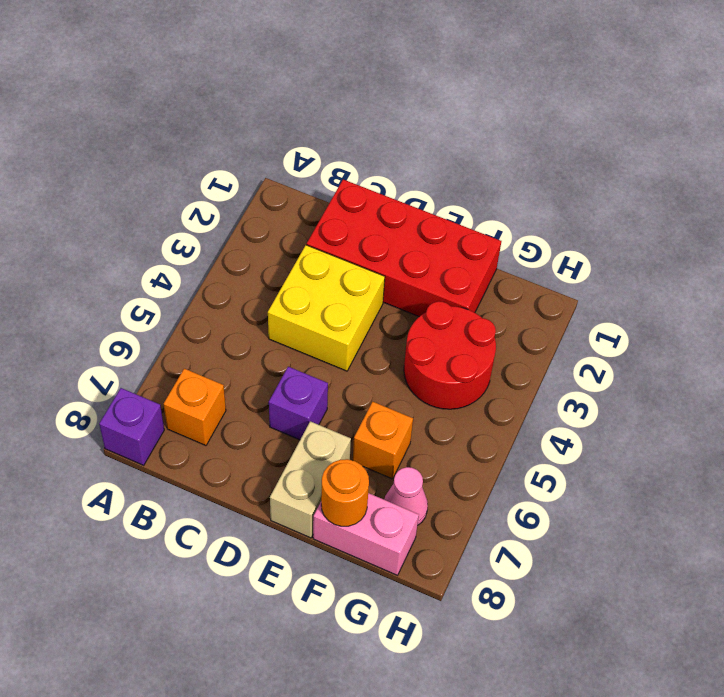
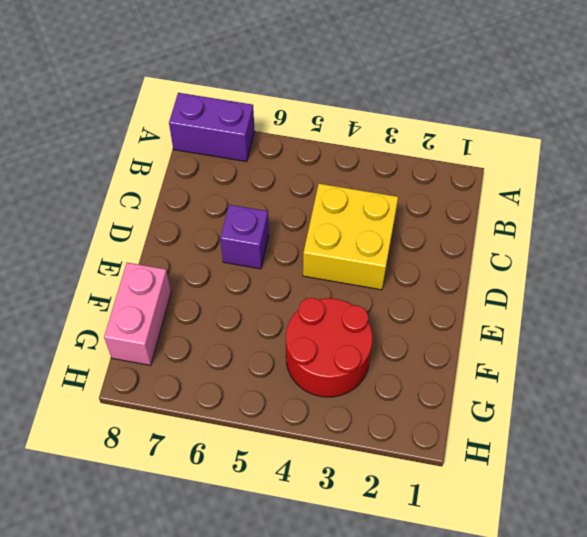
purple 1x2 brick [169,93,255,162] -> purple 1x1 brick [99,388,164,465]
none -> orange 1x1 brick [164,368,226,446]
none -> red 2x4 brick [307,179,501,317]

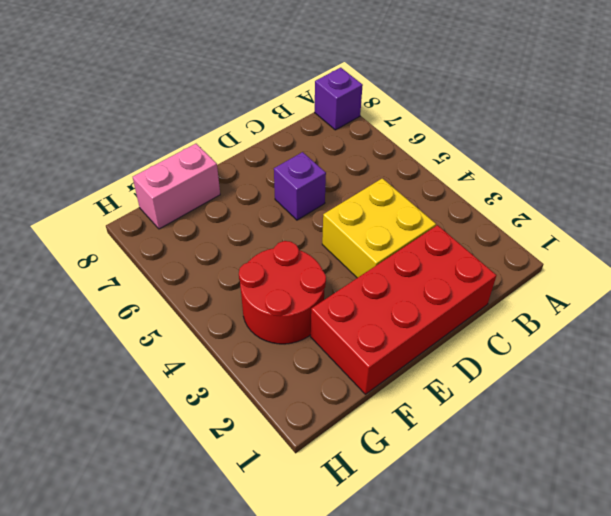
none -> orange 1x1 brick [164,368,226,446]
none -> tan 1x2 brick [270,421,351,538]

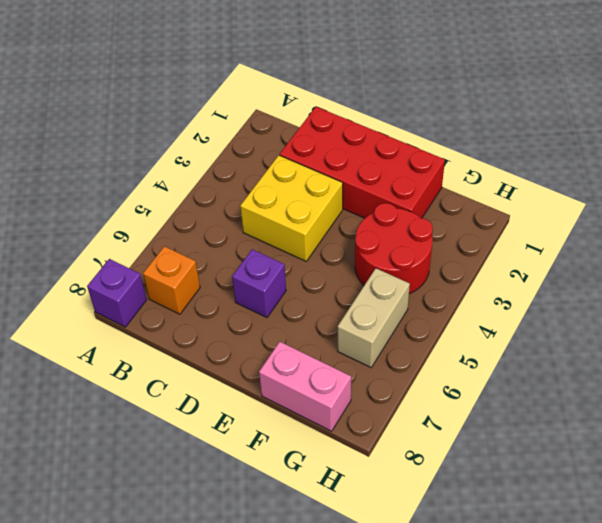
tan 1x2 brick [338,268,410,367] -> tan 1x2 brick moved to [270,421,351,538]
none -> orange 1x1 brick [353,402,413,479]
none -> pink 1x1 cone [384,467,428,526]

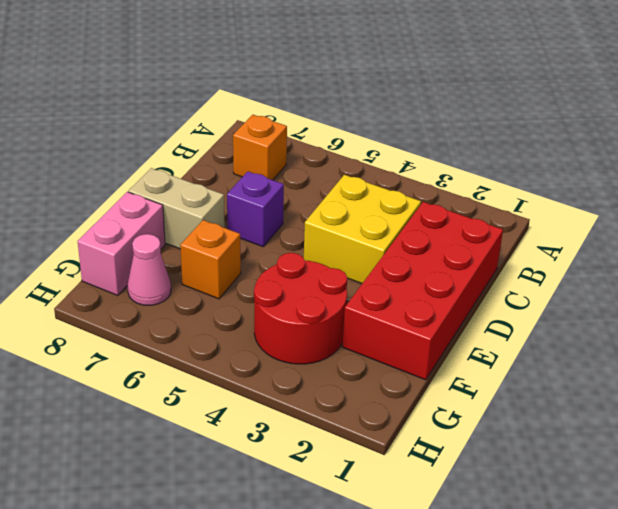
none -> purple 1x1 brick [99,388,164,465]
none -> orange 1x1 round brick [321,459,369,526]

